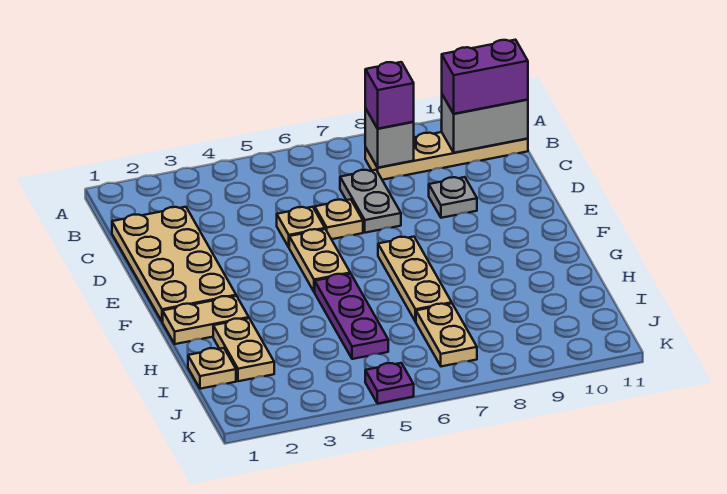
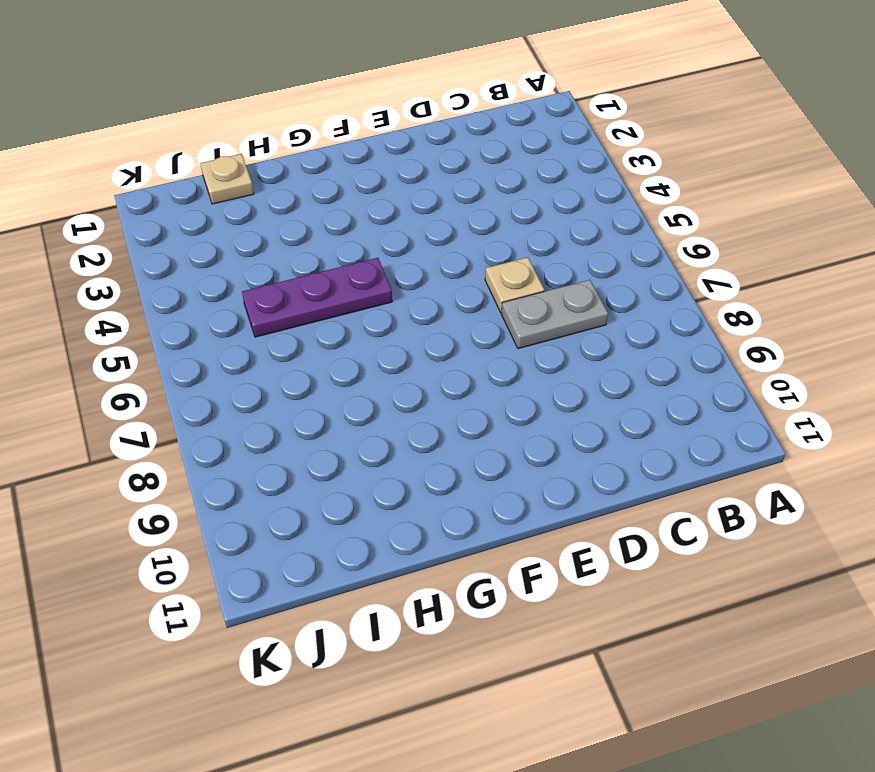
none -> tan 1x4 plate [365,132,528,180]
none -> tan 2x4 plate [112,207,236,322]
none -> tan 1x1 plate [277,207,325,247]

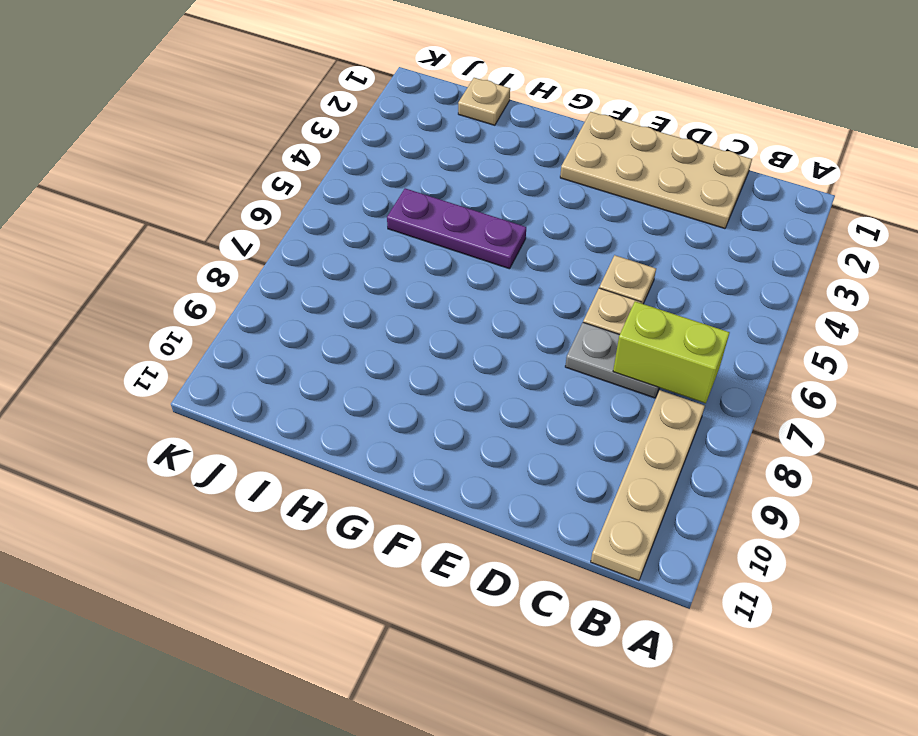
lime 1x2 brick [613,301,730,403] -> none
none -> grey 1x1 plate [429,177,477,218]
none -> tan 1x2 plate [289,229,350,292]
none -> tan 1x3 plate [378,237,452,322]

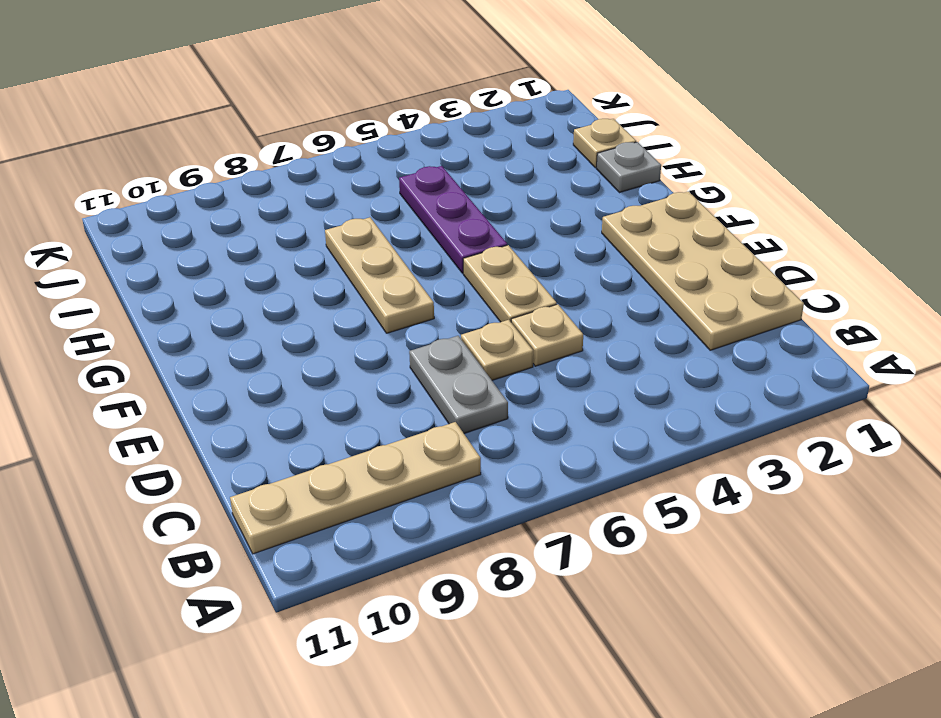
grey 1x1 plate [596,142,661,193] -> grey 1x1 plate moved to [429,177,477,218]
none -> tan 1x2 plate [163,296,249,344]
none -> tan 1x2 plate [213,318,274,381]
none -> tan 1x2 plate [416,304,477,366]

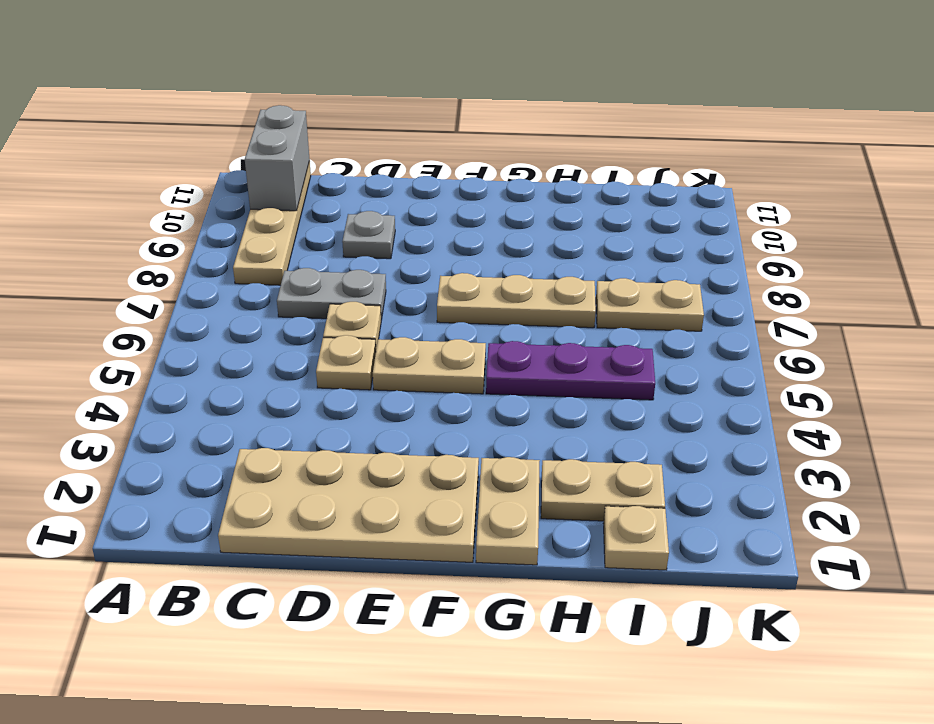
none -> purple 1x1 plate [365,363,414,404]
none -> grey 1x1 brick [365,108,414,168]
none -> purple 1x1 brick [365,62,414,129]

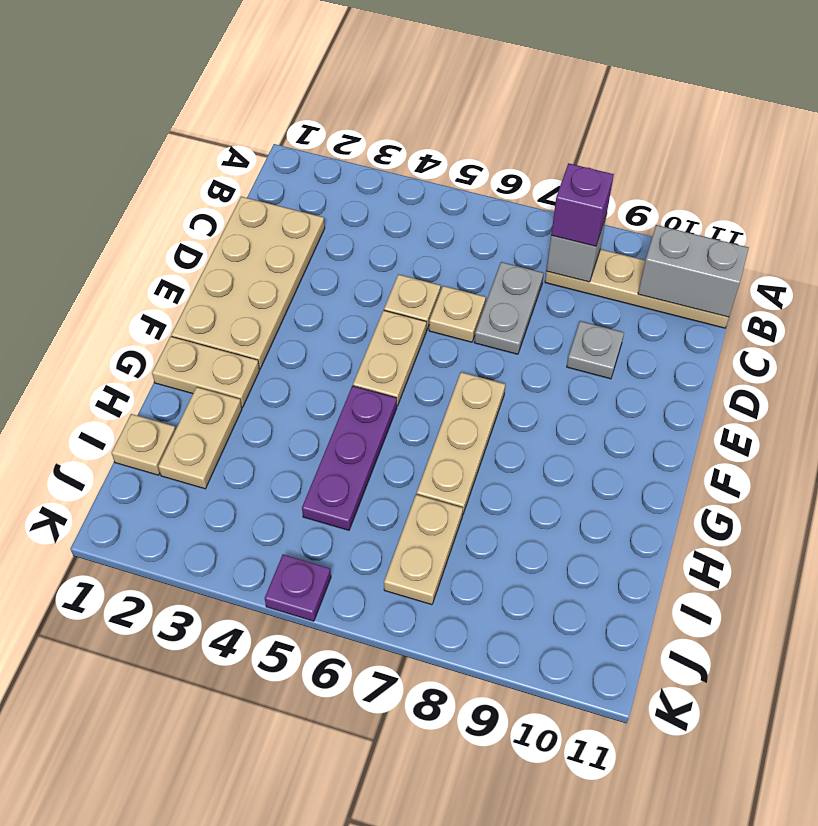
none -> purple 1x2 brick [442,40,528,114]

